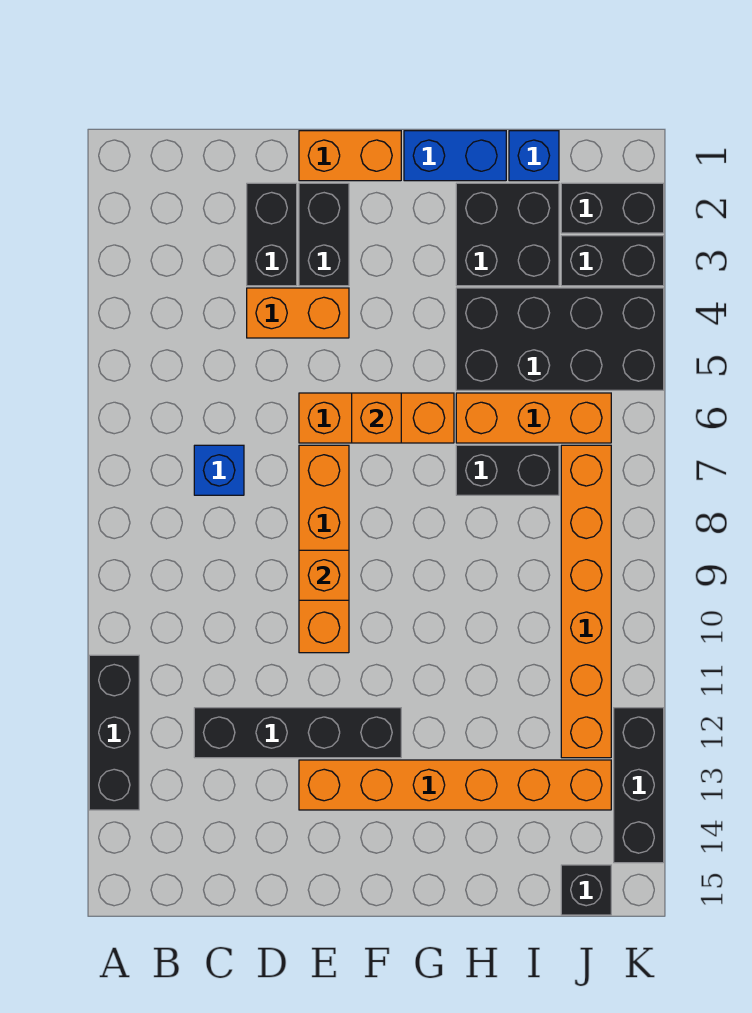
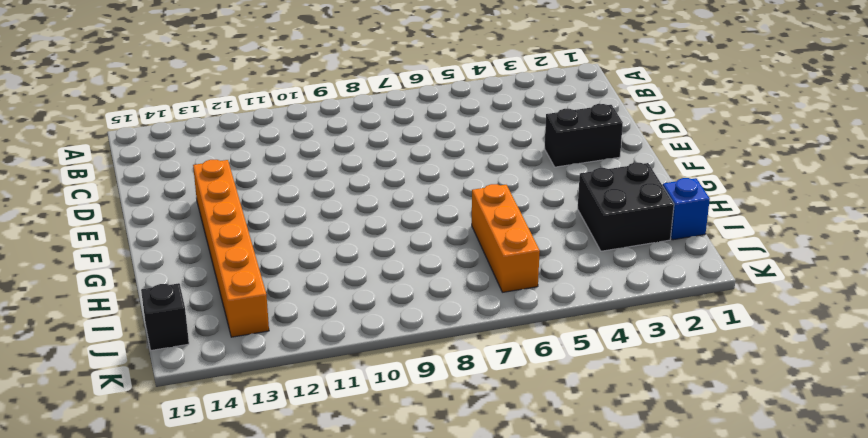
none -> black 1x3 brick [89,655,139,810]
none -> blue 1x1 brick [194,445,244,495]
none -> black 1x4 brick [194,708,401,758]

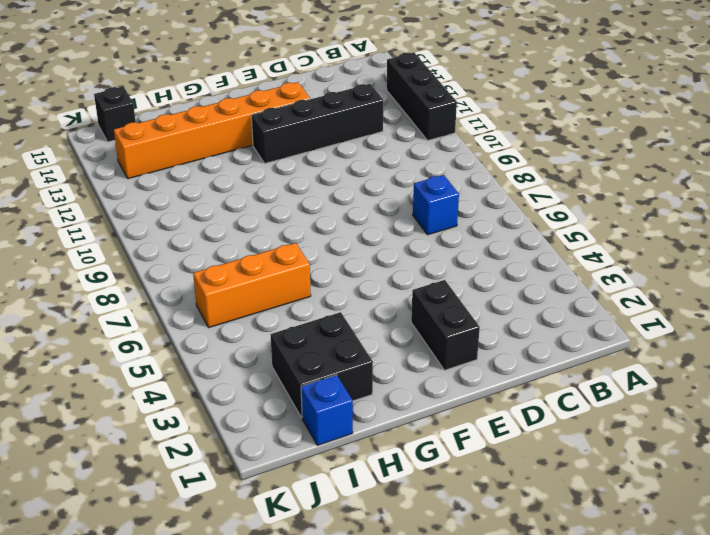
none -> black 1x2 brick [247,183,297,286]
none -> orange 1x2 brick [247,288,349,338]
none -> orange 1x2 brick [299,131,401,181]

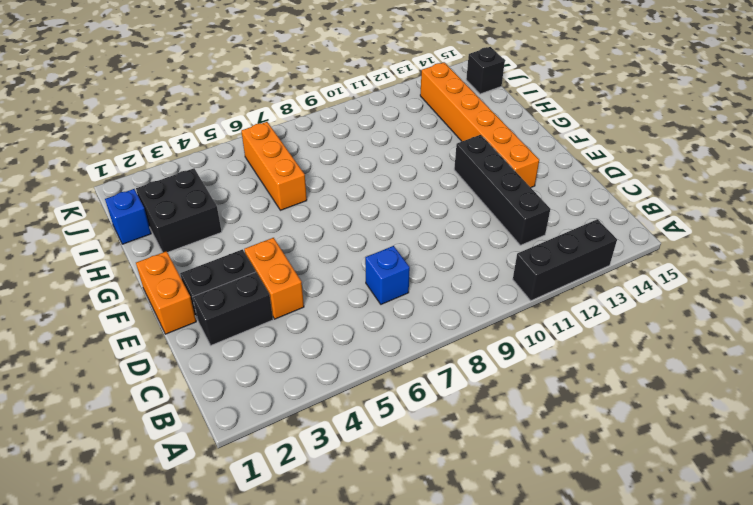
none -> orange 1x3 brick [299,393,454,443]
none -> orange 1x4 brick [299,445,349,653]
none -> blue 1x2 brick [404,131,506,181]

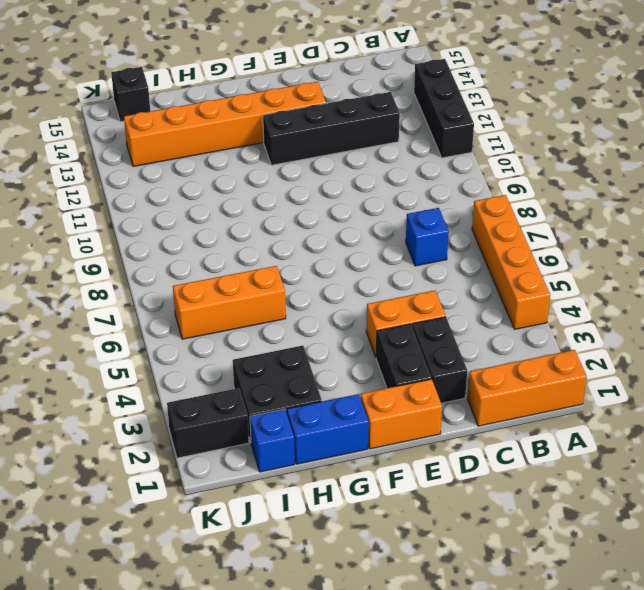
orange 1x3 brick [468,350,587,426] -> orange 1x3 brick moved to [299,393,454,443]
orange 1x4 brick [472,195,550,329] -> orange 1x4 brick moved to [299,445,349,653]
none -> black 2x4 brick [456,288,664,390]
none -> black 1x2 brick [456,445,559,495]
none -> black 1x2 brick [561,236,664,286]

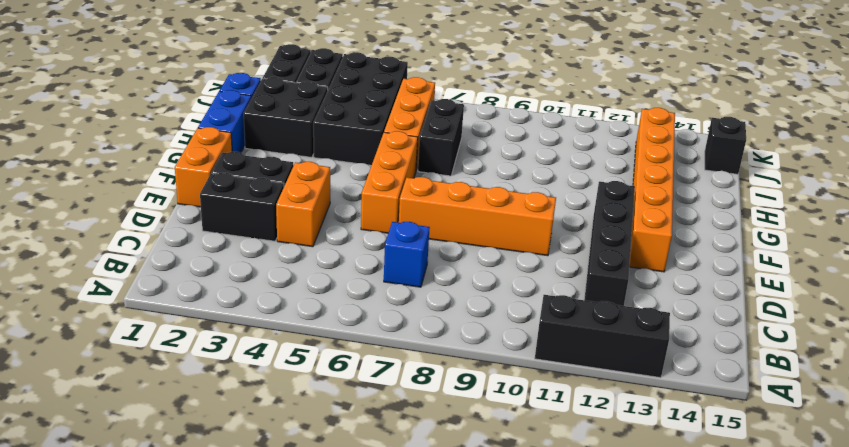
none -> orange 1x6 brick [561,445,611,758]
none -> black 1x3 brick [614,708,664,863]
none -> orange 1x1 brick [299,550,349,600]

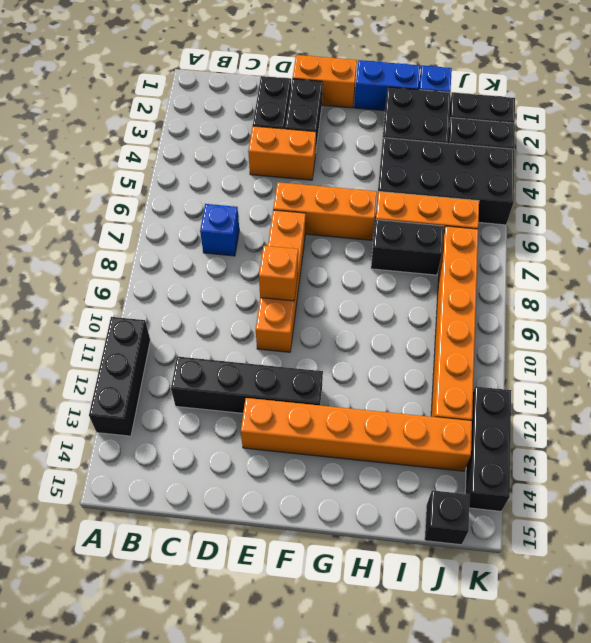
none -> orange 1x1 brick [352,393,401,443]

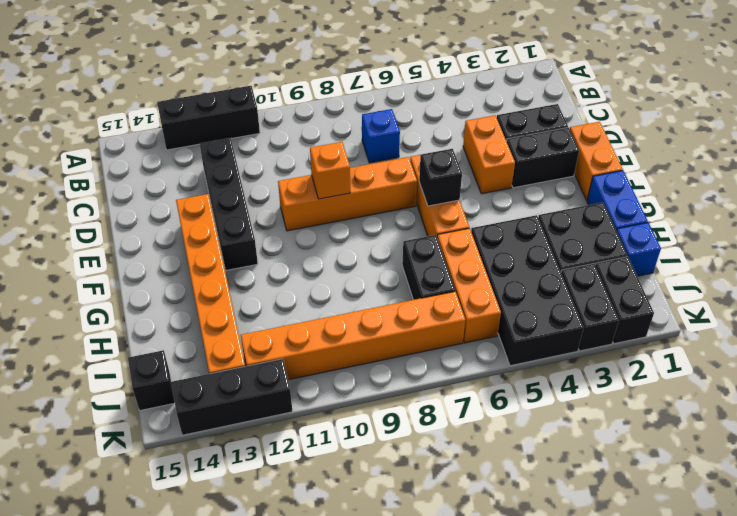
black 1x1 brick [419,149,462,206] -> orange 1x1 brick [352,393,401,443]

